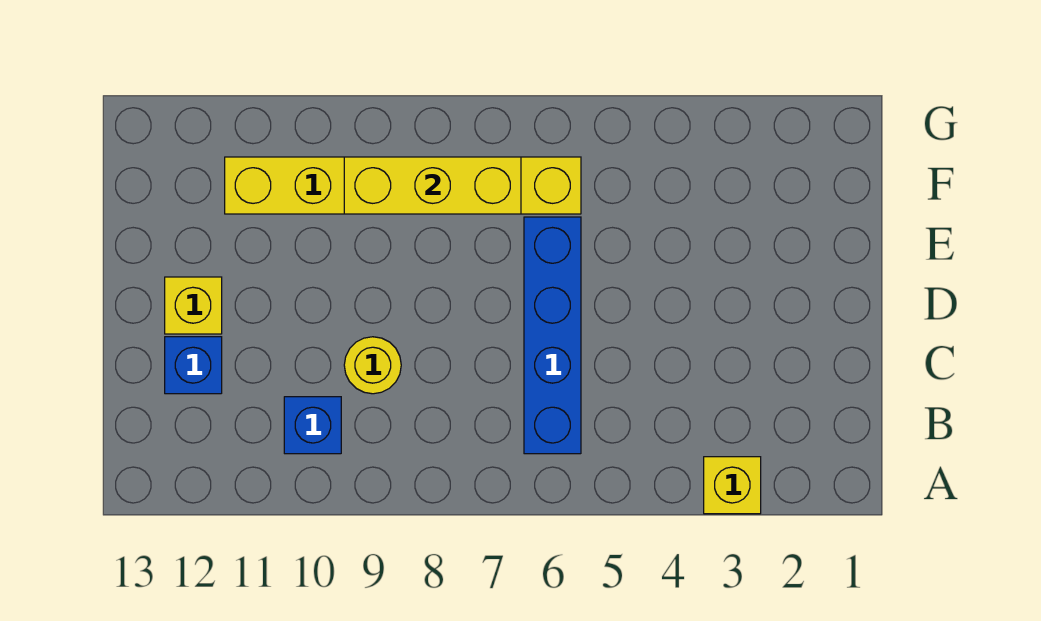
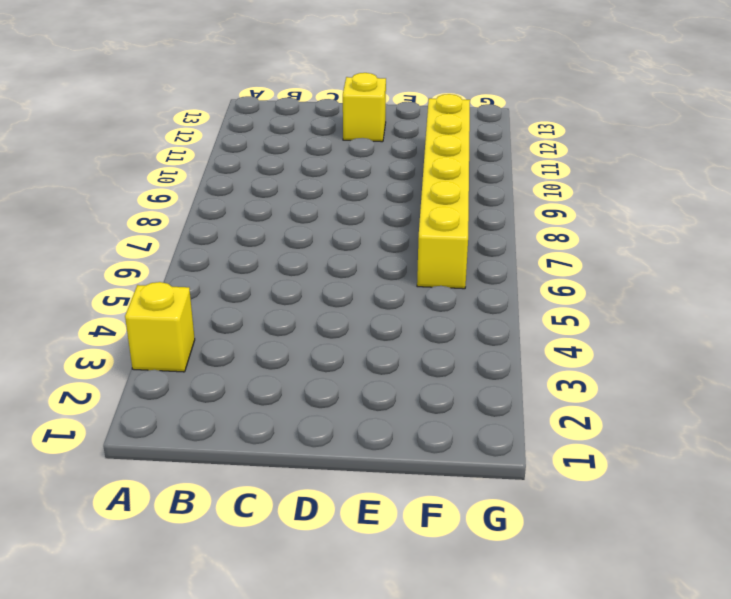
none -> blue 1x4 brick [524,217,581,454]
none -> blue 1x1 brick [284,397,341,454]

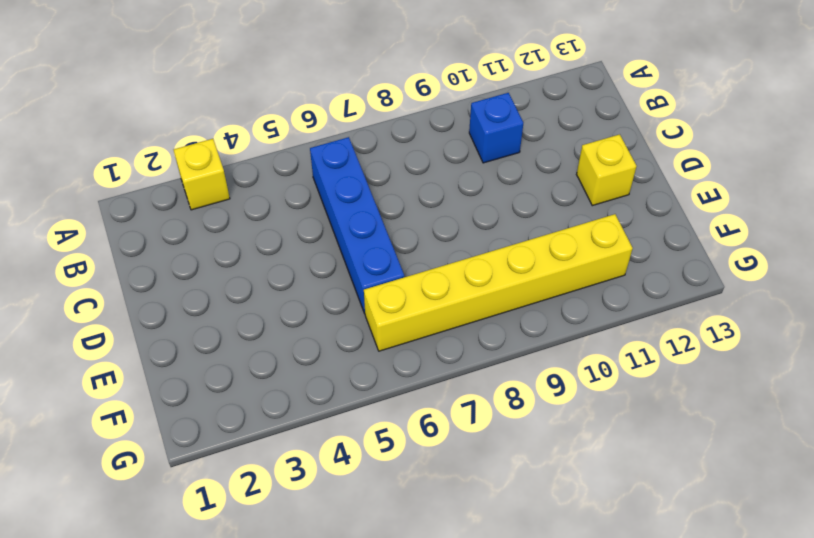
none -> yellow 1x1 round brick [344,337,401,394]
none -> blue 1x1 brick [165,337,222,394]

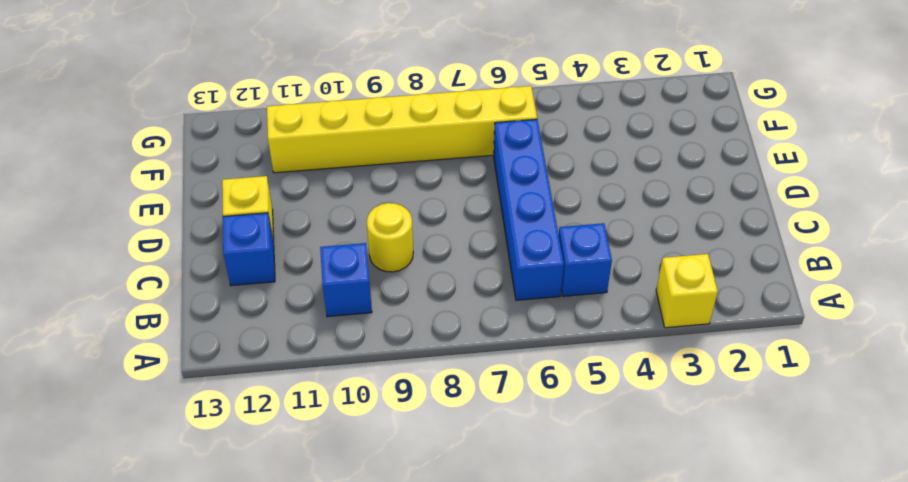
blue 1x1 brick [559,223,612,296] -> none
none -> yellow 1x3 brick [344,157,521,214]

